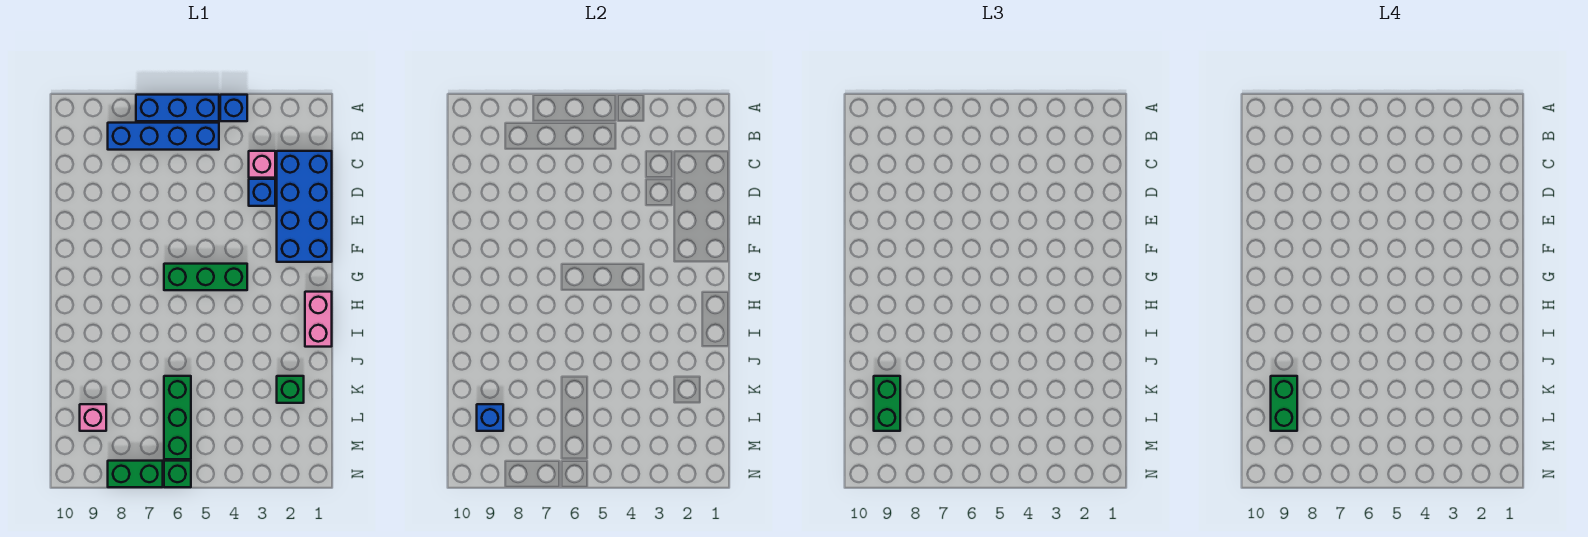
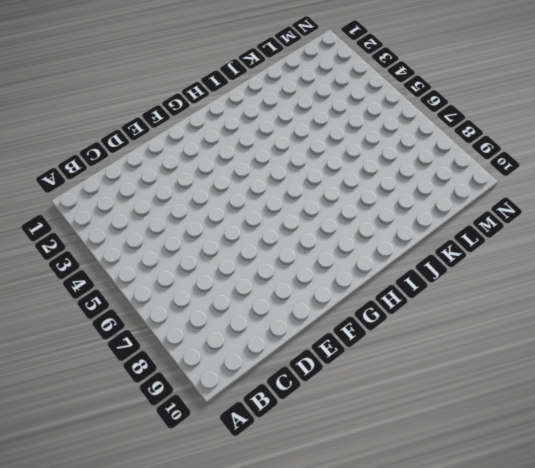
none -> blue 1x1 brick [220,95,247,121]
none -> blue 1x3 brick [136,95,219,121]
none -> blue 1x4 brick [108,123,219,150]

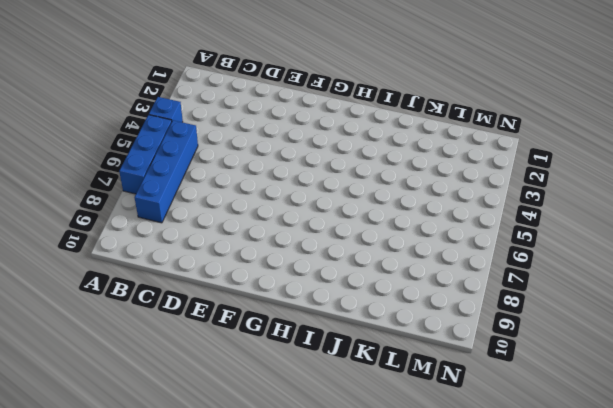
none -> blue 2x4 brick [277,151,332,262]
none -> pink 1x1 brick [249,151,275,178]
none -> blue 1x1 brick [249,179,275,206]

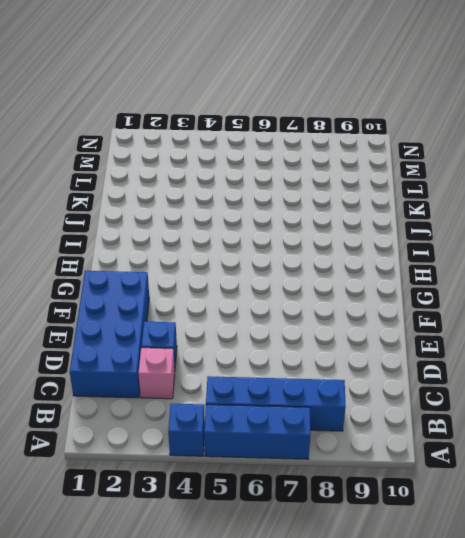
none -> green 1x3 brick [164,264,247,290]
none -> pink 1x2 brick [305,292,332,347]
none -> green 1x1 brick [277,376,304,403]

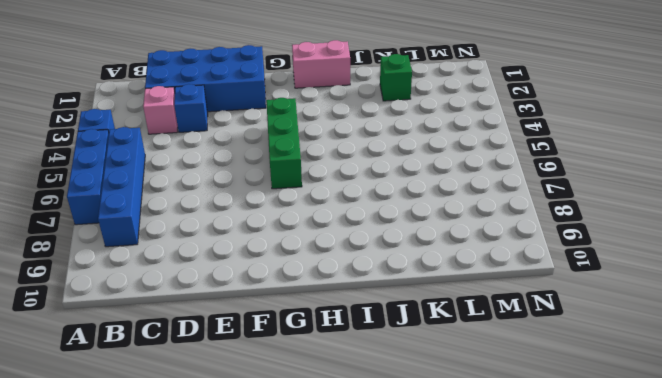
none -> green 1x3 brick [164,376,191,459]
none -> pink 1x1 brick [80,404,106,431]
none -> green 1x1 brick [164,461,191,487]

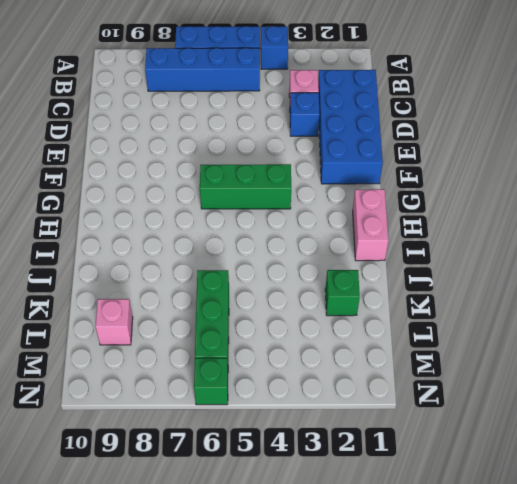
none -> green 1x2 brick [108,461,163,487]
none -> blue 1x1 brick [477,404,503,431]
none -> green 1x2 brick [874,376,900,431]

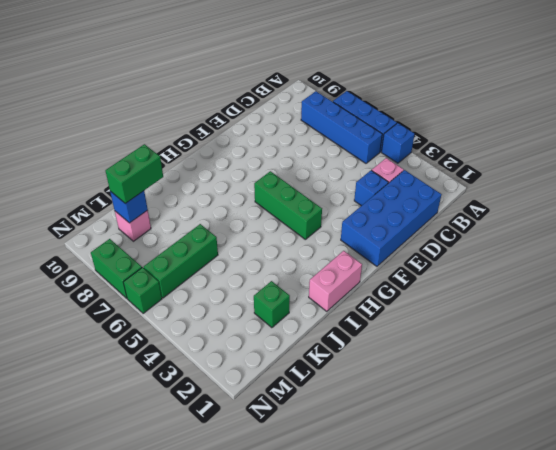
none -> green 1x2 brick [1271,376,1297,431]

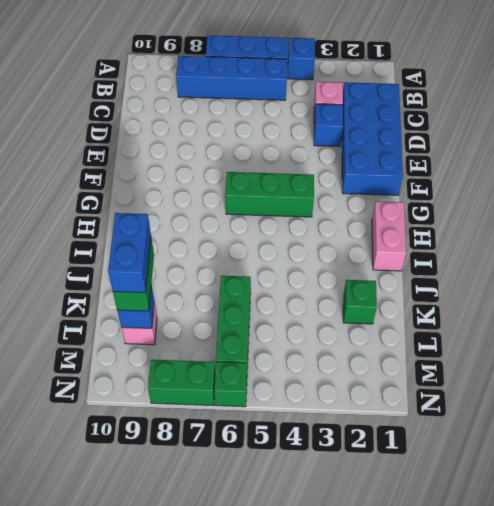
blue 1x2 brick [108,213,151,293] -> green 1x2 brick [1271,376,1297,431]

